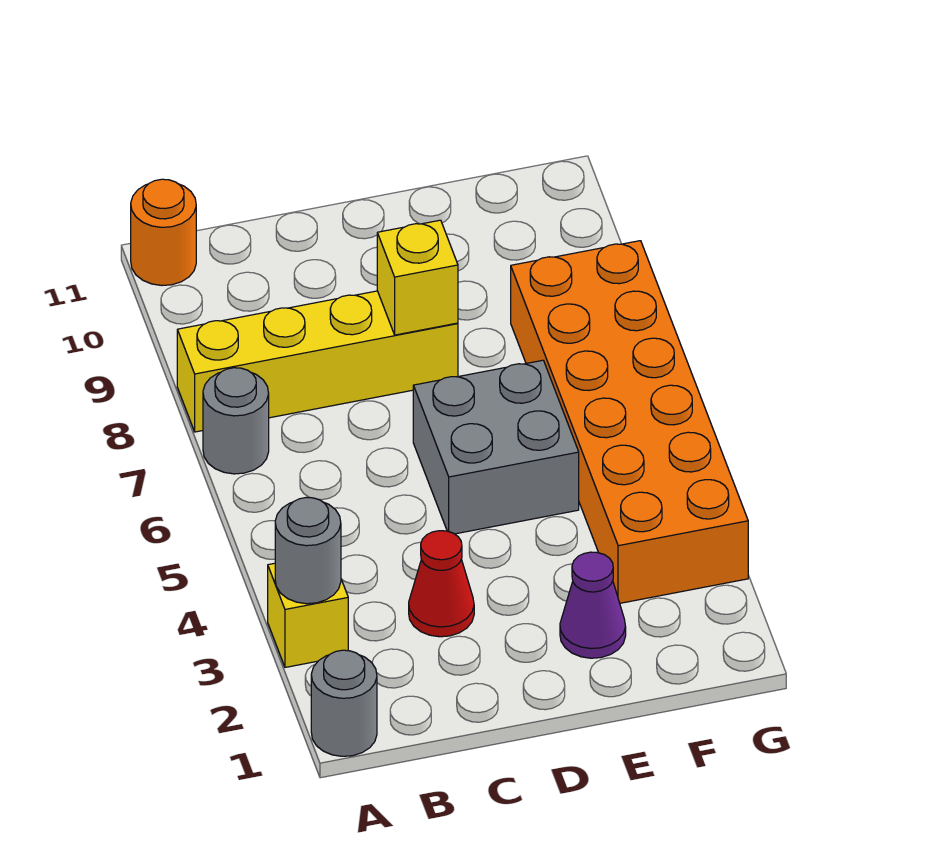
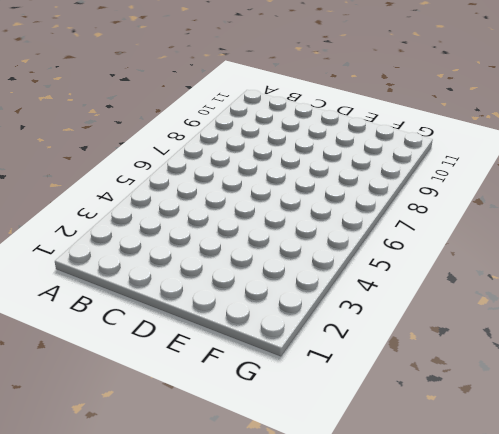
none -> grey 1x1 round brick [311,650,377,756]
none -> yellow 1x1 brick [268,563,348,667]

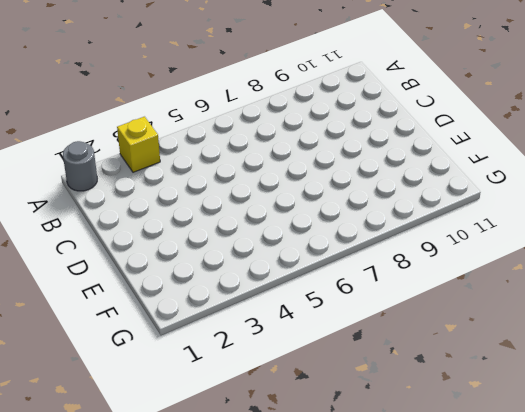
none -> grey 1x1 round brick [203,368,269,474]
none -> yellow 1x4 brick [177,291,458,432]

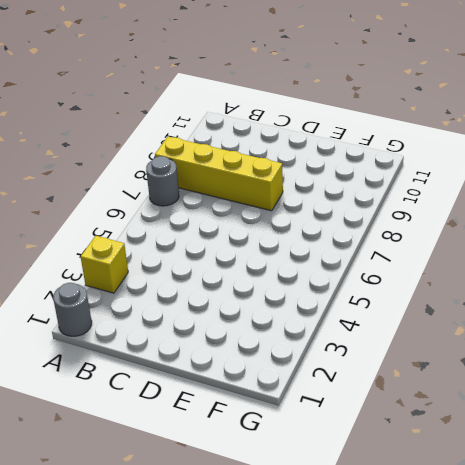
none -> orange 1x1 round brick [131,179,196,285]
none -> red 1x1 cone [409,531,474,637]

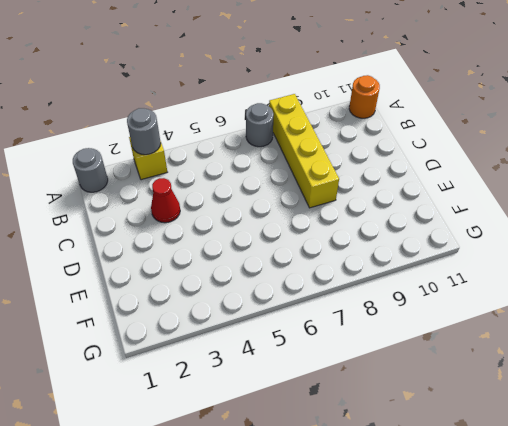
none -> grey 2x2 brick [413,360,579,534]
none -> purple 1x1 cone [560,552,626,658]

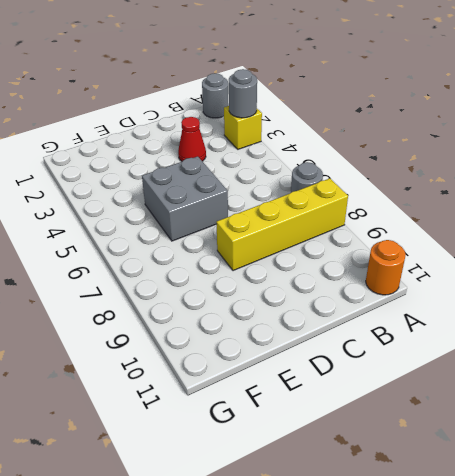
none -> purple 1x1 cone [560,552,626,658]
none -> orange 2x6 brick [511,241,748,603]

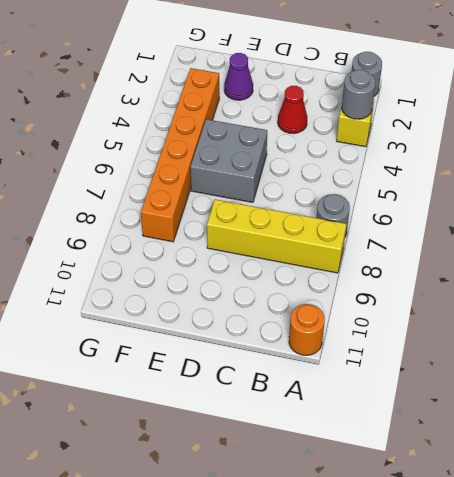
orange 1x6 brick [141,68,219,242] -> orange 2x6 brick [511,241,748,603]
none -> yellow 1x1 brick [377,220,458,335]

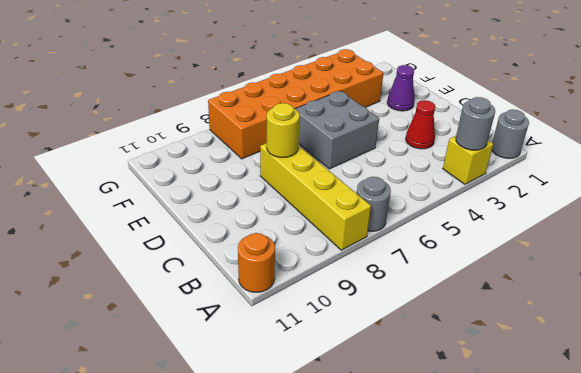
yellow 1x1 round brick [267,103,300,158] -> yellow 1x1 brick [377,220,458,335]

